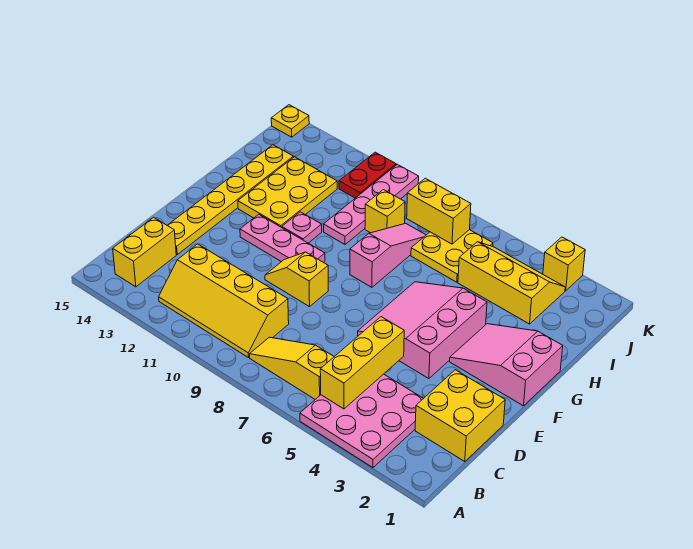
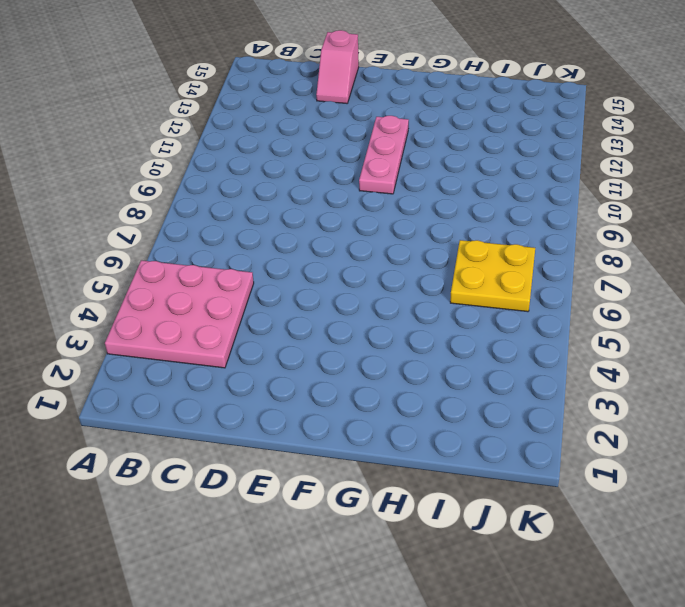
pink 1x2 slope [316,30,359,103] -> yellow 1x6 plate [167,145,293,254]
none -> yellow 1x3 slope [250,337,334,399]
none -> yellow 2x4 slope [159,244,289,358]
none -> yellow 1x2 brick [113,217,176,287]

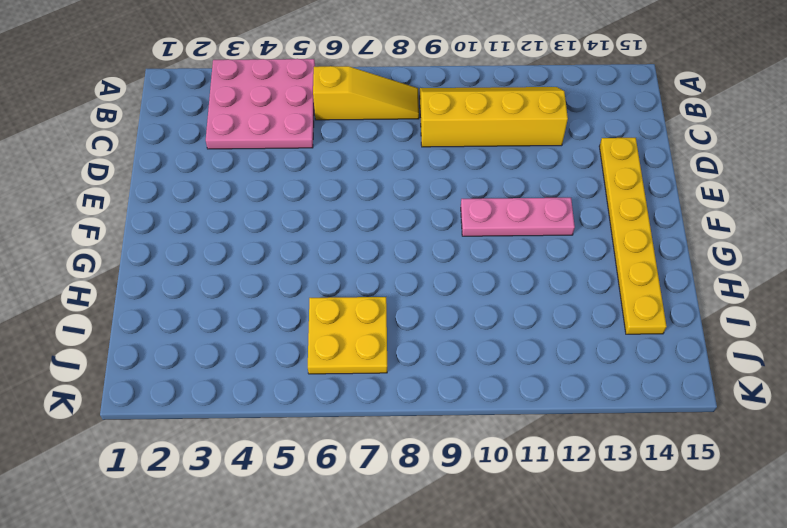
none -> yellow 1x2 brick [113,217,176,287]
none -> yellow 2x2 brick [415,370,505,462]
none -> pink 3x3 slope [358,282,487,379]

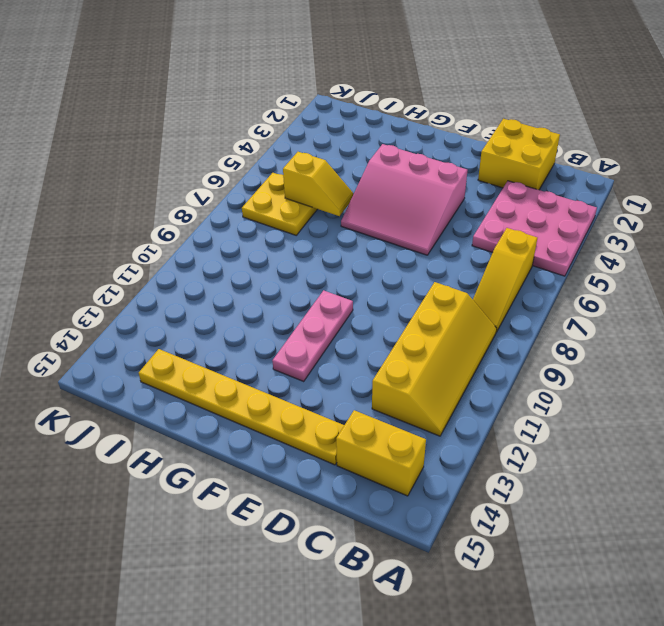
yellow 1x2 slope [283,152,353,216] -> yellow 1x2 slope turned to [265,252,328,307]
none -> pink 2x3 slope [450,324,563,406]
none -> pink 1x3 slope [350,223,426,287]
none -> pink 1x1 plate [282,212,322,243]

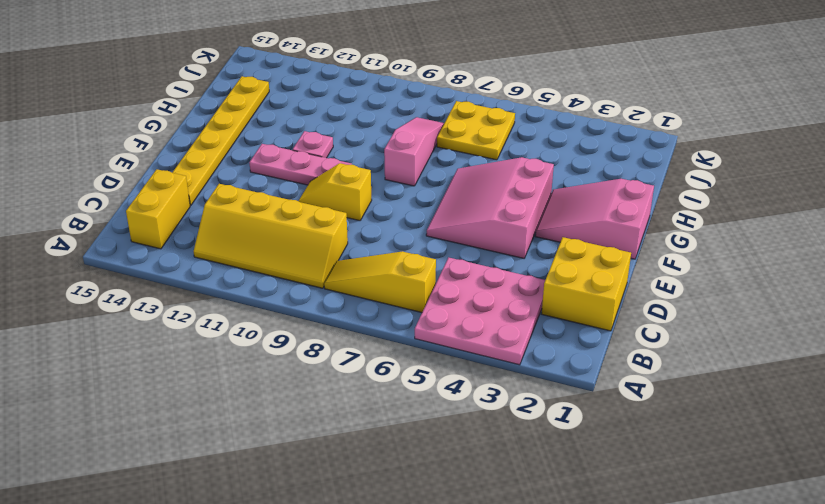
none -> yellow 2x3 plate [238,157,337,228]
none -> pink 1x4 plate [324,164,419,244]
none -> yellow 2x3 slope [458,242,565,324]

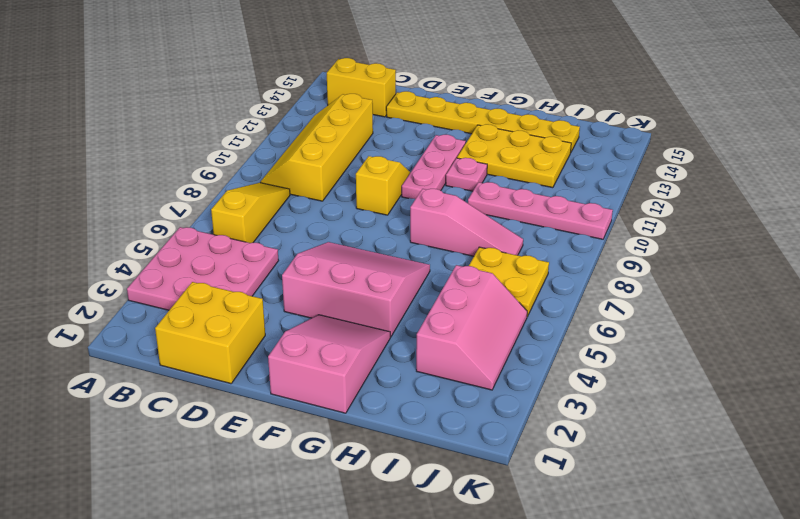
pink 2x3 slope [416,265,527,390] -> yellow 2x3 slope [458,242,565,324]
none -> yellow 1x1 brick [365,190,405,233]
none -> red 1x2 plate [339,152,396,198]
none -> yellow 1x1 brick [543,237,585,291]

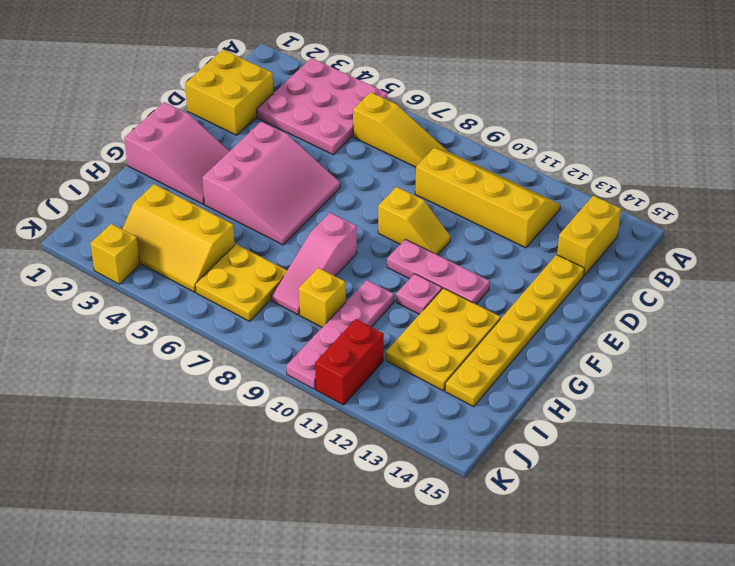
red 1x2 brick [315,319,384,405] -> red 1x2 plate [339,152,396,198]
none -> yellow 1x1 plate [271,105,309,137]
none -> yellow 1x3 brick [320,317,404,409]
none -> yellow 1x2 brick [407,178,471,244]

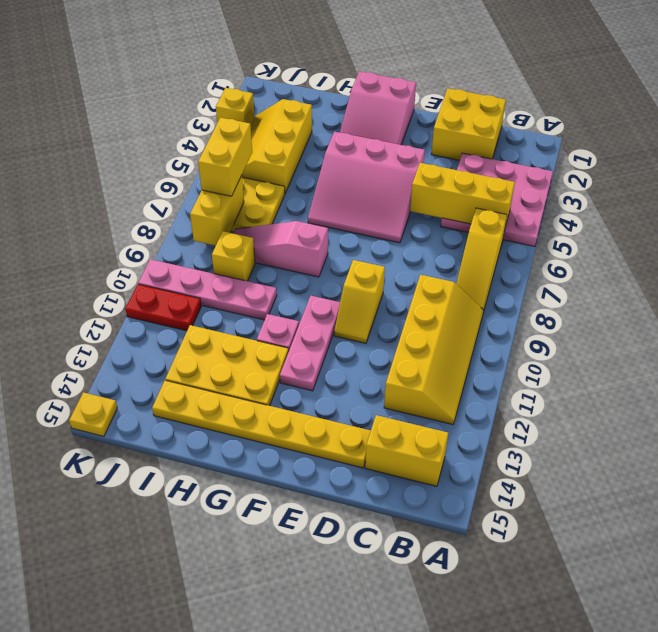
yellow 1x2 brick [198,118,252,196] -> none

